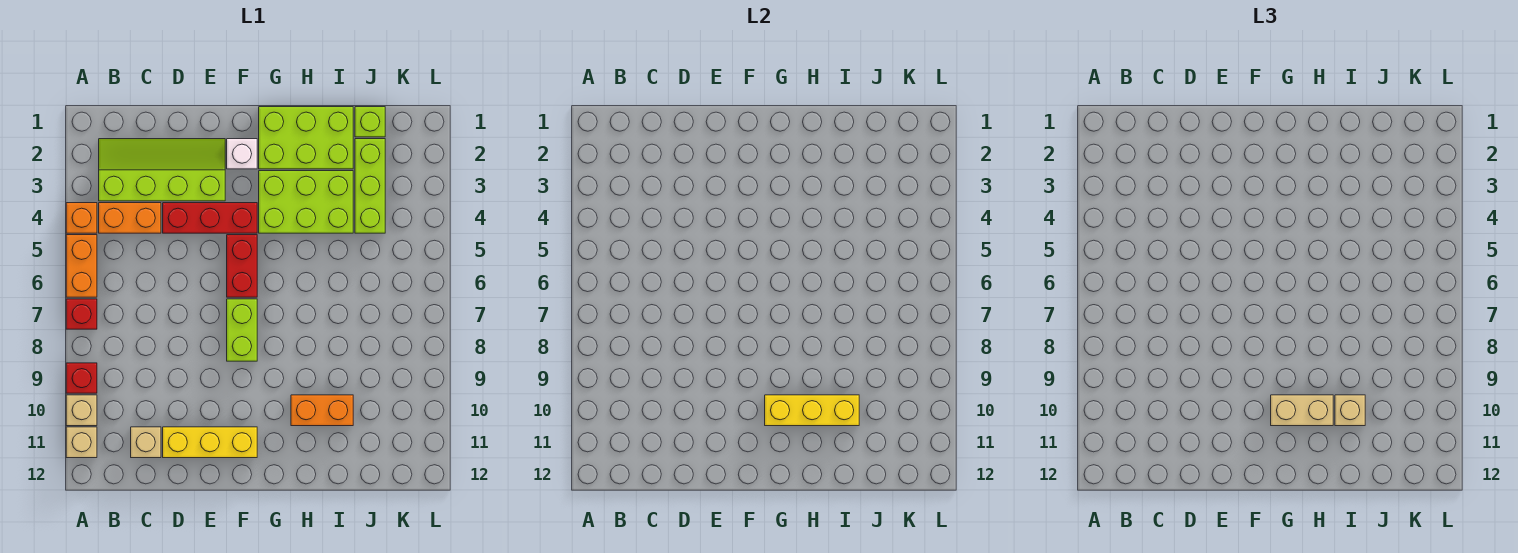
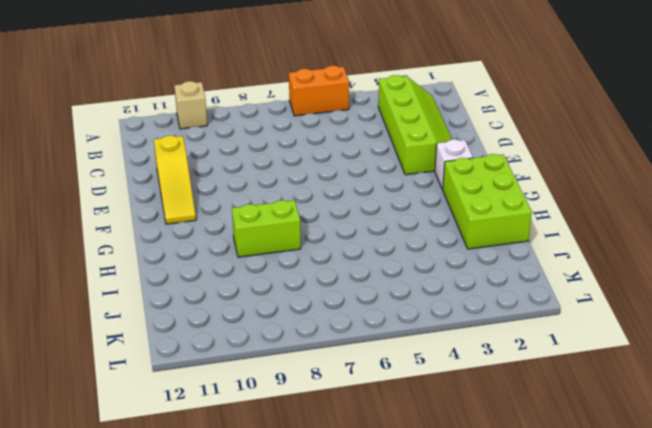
yellow 1x3 slope [154,136,196,224] -> yellow 1x3 brick [163,427,257,458]
lime 1x2 brick [232,200,301,257] -> lime 1x2 brick moved to [227,299,257,361]
none -> orange 1x1 brick [66,203,97,233]
none -> red 1x1 brick [66,299,97,329]
none -> red 1x1 brick [66,363,97,393]

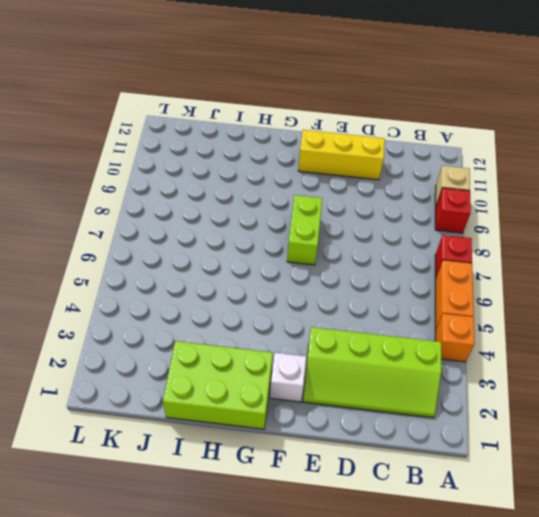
none -> tan 1x1 brick [66,427,97,458]
none -> orange 1x2 brick [99,203,161,233]
none -> tan 1x1 brick [131,427,161,458]

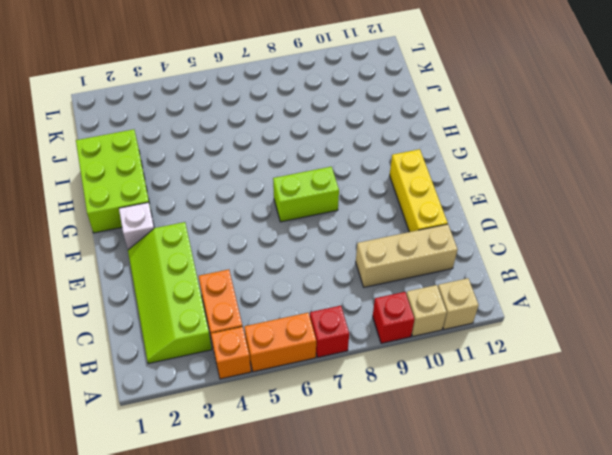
tan 1x3 brick [356,224,458,287] -> tan 1x1 brick [131,427,161,458]
none -> red 1x3 brick [163,203,257,233]
none -> red 1x2 brick [227,235,257,297]
none -> lime 2x3 brick [259,171,353,233]

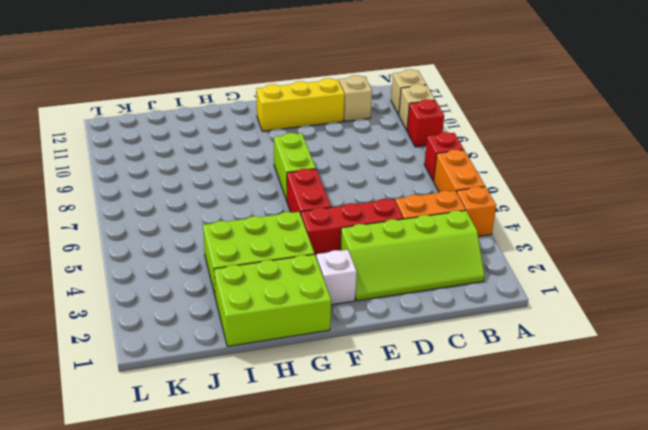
none -> orange 1x2 brick [291,395,353,426]
none -> lime 1x1 brick [355,107,385,137]
none -> lime 1x3 brick [355,139,385,233]

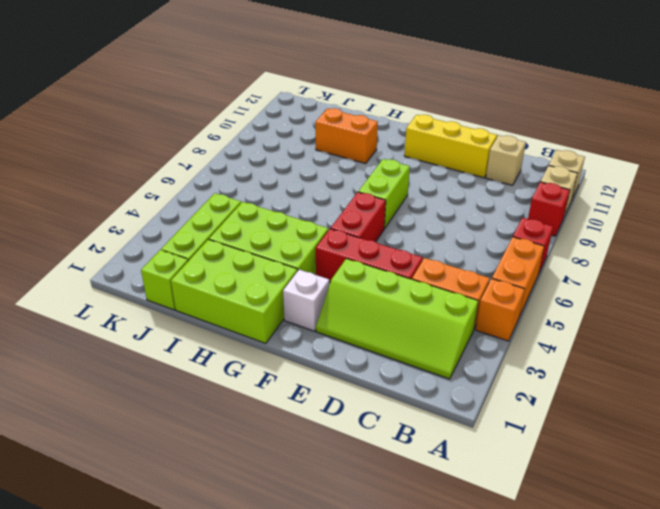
none -> yellow 1x3 brick [765,395,859,426]
none -> tan 1x2 brick [1271,395,1333,426]
none -> tan 1x1 brick [1335,395,1365,426]

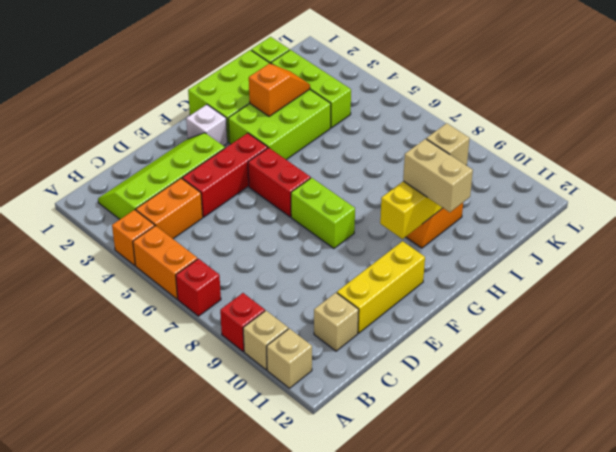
orange 1x2 slope [249,63,310,116] -> none
tan 1x2 brick [403,139,473,212] -> tan 1x2 brick turned to [1271,395,1333,426]

